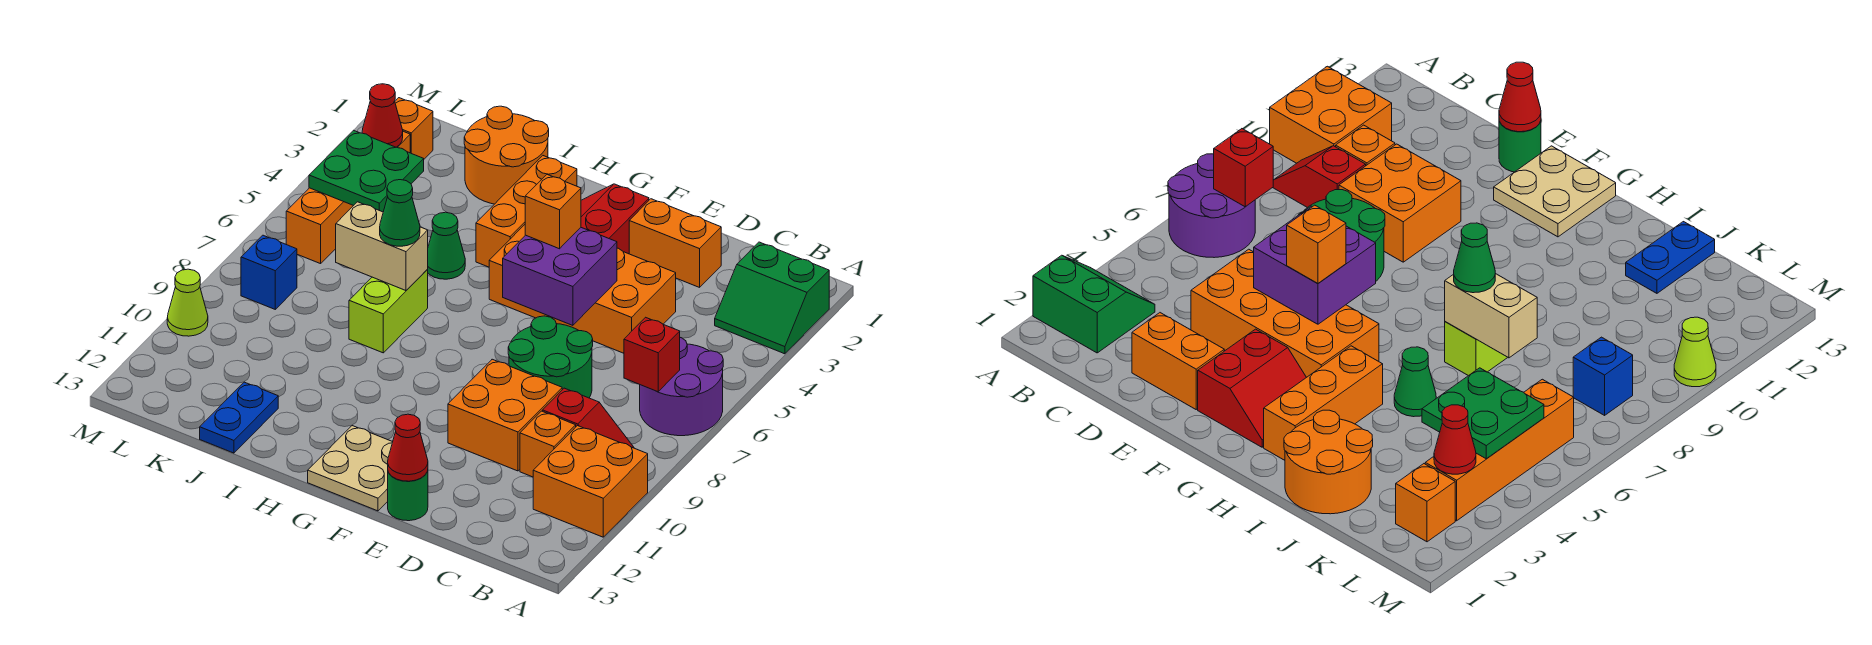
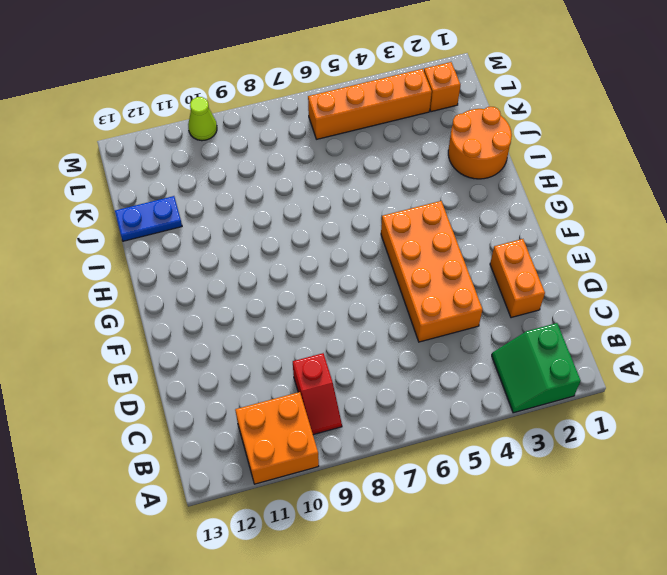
none -> purple 2x2 round brick [640,338,723,436]
none -> orange 1x1 brick [520,411,576,477]
none -> green 2x2 round brick [508,316,593,398]

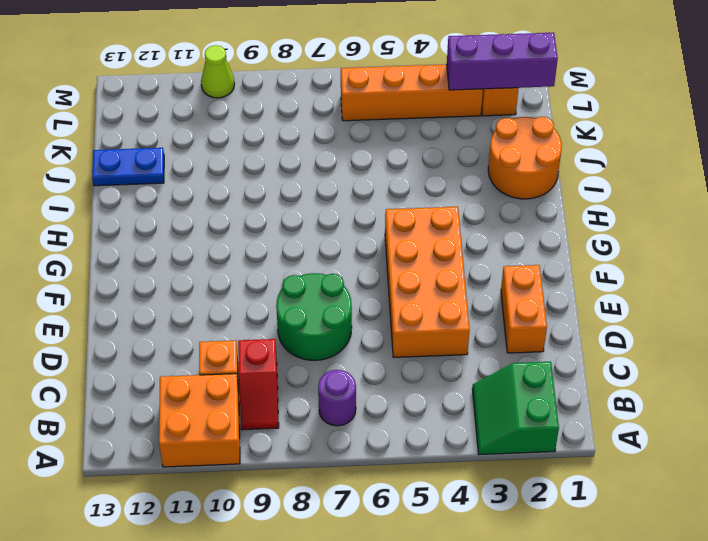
purple 1x1 round brick [318,370,356,426] -> purple 2x2 round brick [640,338,723,436]
purple 1x3 brick [447,33,558,90] -> red 1x1 cone [362,84,403,147]
none -> orange 2x2 brick [448,359,562,471]
none -> green 1x1 round brick [388,471,428,521]
none -> red 2x2 slope [581,184,649,254]

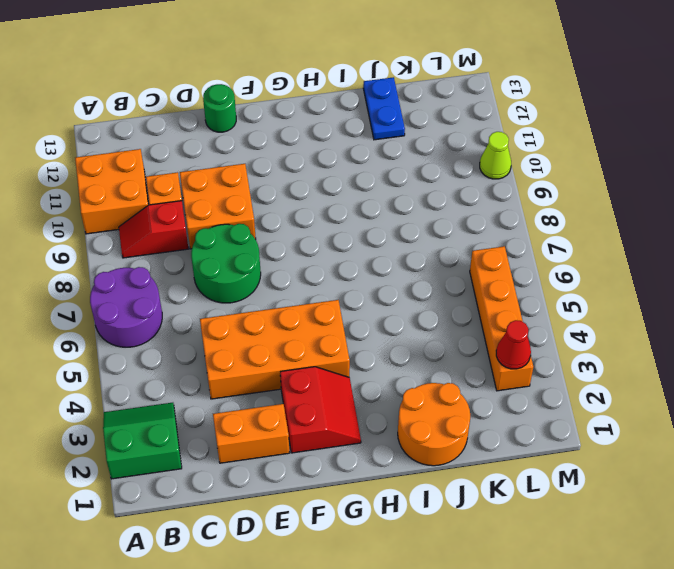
none -> tan 2x2 plate [308,426,393,511]
none -> orange 1x3 brick [476,156,577,267]
none -> green 1x1 cone [427,212,465,279]

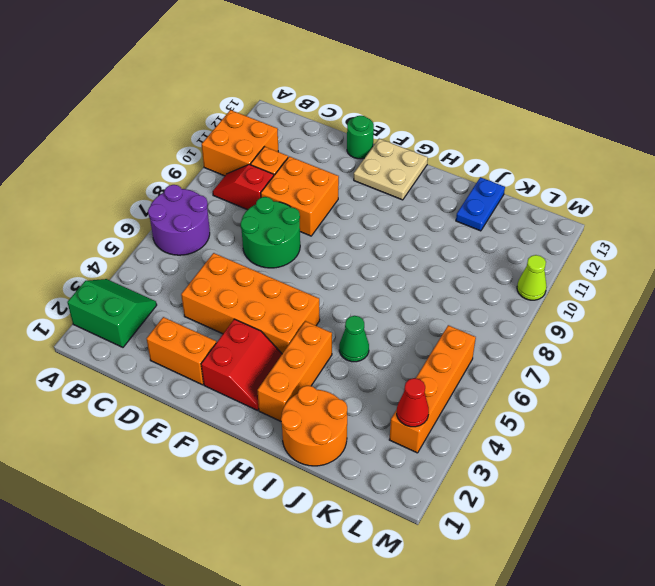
none -> lime 1x2 brick [349,270,428,353]
none -> orange 1x1 brick [395,98,433,159]
none -> blue 1x1 brick [241,235,297,309]

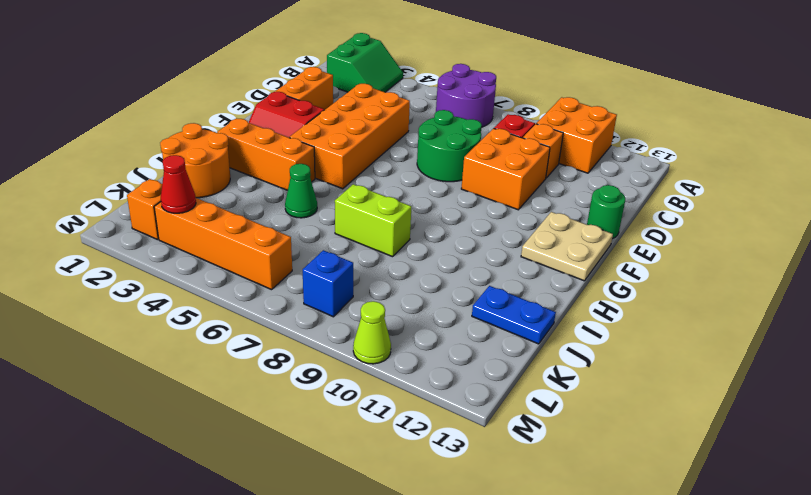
none -> red 1x1 brick [624,317,680,392]
none -> purple 2x2 brick [503,228,617,325]
none -> red 1x1 cone [388,414,428,481]

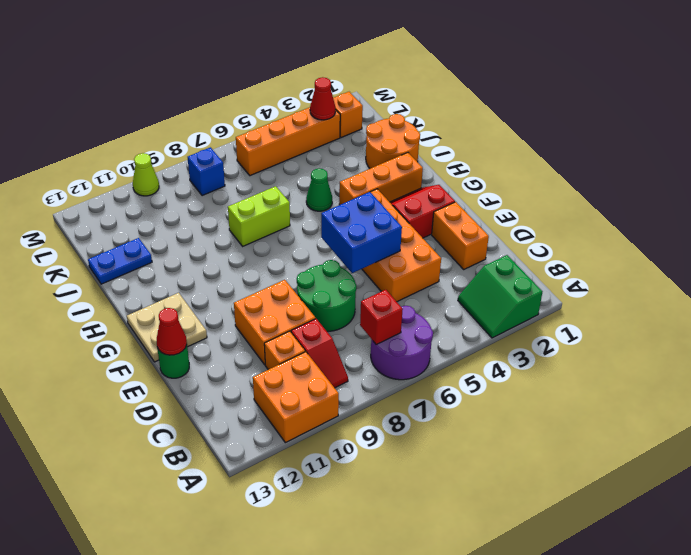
blue 2x2 brick [321,192,402,273] -> purple 2x2 brick [503,228,617,325]
none -> tan 1x2 brick [336,202,428,291]
none -> green 2x2 plate [309,130,424,212]
none -> orange 1x1 brick [525,175,581,249]

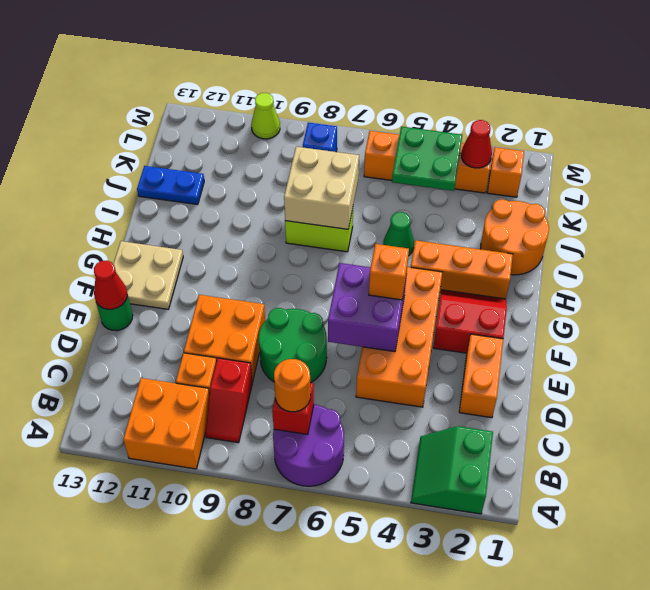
orange 1x1 round brick [274,359,311,412] -> none
tan 2x2 brick [284,147,359,229] -> tan 1x2 brick [336,202,428,291]
none -> green 1x1 cone [380,180,420,246]

